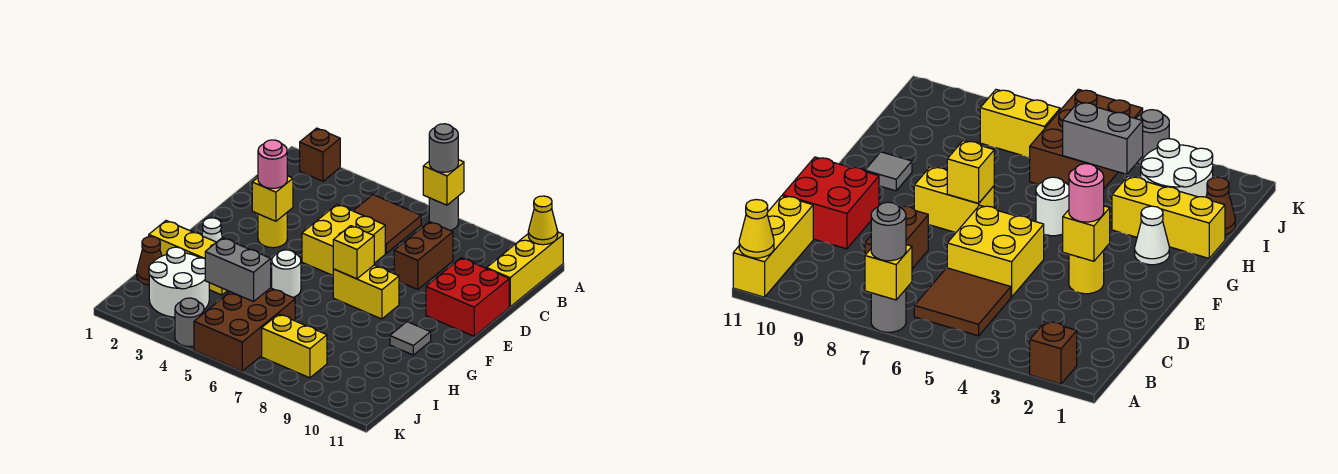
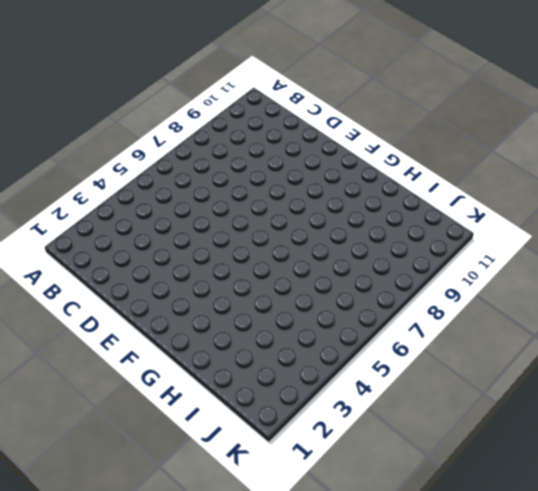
none -> brown 1x1 brick [300,128,340,181]
none -> grey 1x1 round brick [429,197,458,230]
none -> yellow 1x3 brick [487,232,563,307]

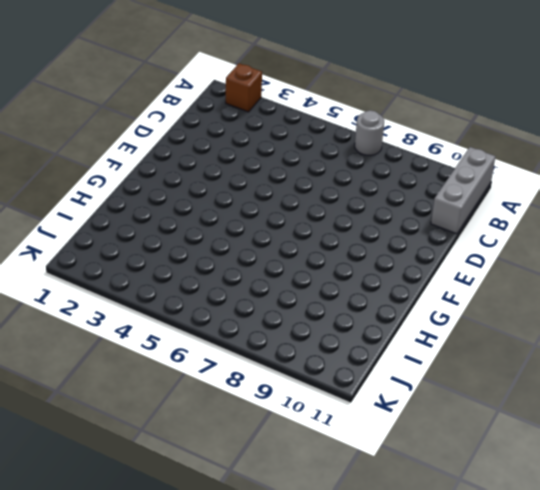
grey 1x3 brick [431,147,495,234] -> yellow 1x3 brick [487,232,563,307]
none -> brown 2x2 tile [353,195,421,253]
none -> brown 1x2 brick [394,222,453,290]
none -> yellow 2x2 brick [302,204,385,275]

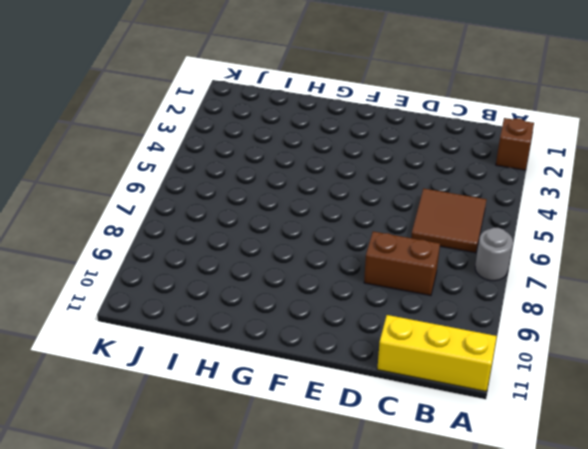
none -> yellow 2x2 brick [302,204,385,275]
none -> red 2x2 brick [426,258,509,336]
none -> yellow 1x1 round brick [258,213,287,248]

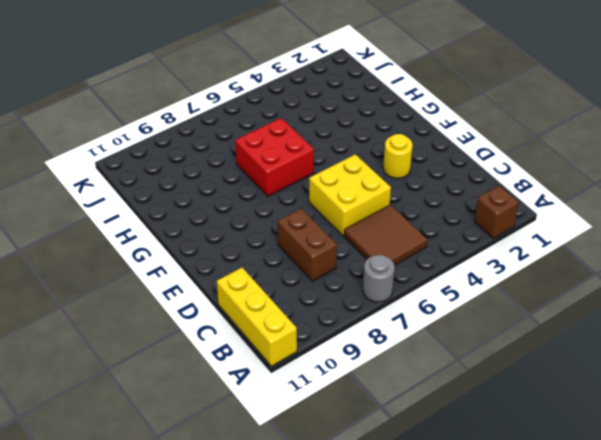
red 2x2 brick [235,118,314,196] -> red 2x2 brick moved to [426,258,509,336]
none -> yellow 1x2 brick [333,265,399,319]
none -> white 1x1 cone [202,218,223,242]
none -> white 1x1 round brick [272,250,301,297]

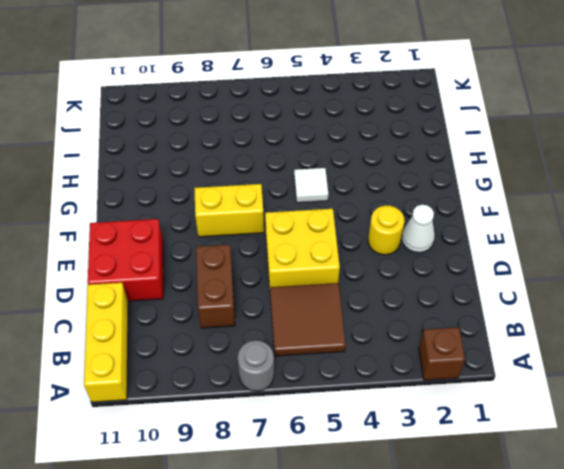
white 1x1 cone [402,205,435,253] -> white 1x1 cone moved to [202,218,223,242]
white 1x1 tile [294,168,328,203] -> white 1x1 round brick [272,250,301,297]
none -> grey 1x1 tile [390,322,431,355]
none -> yellow 1x3 brick [149,221,227,295]
none -> brown 1x1 cone [137,237,162,285]

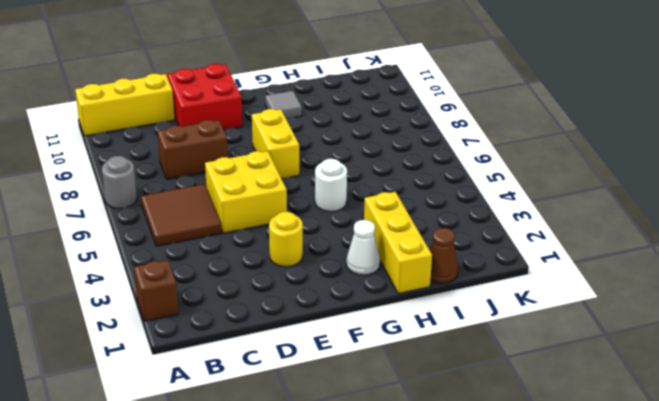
none -> white 2x2 round brick [149,247,209,317]
none -> brown 2x3 brick [194,288,295,371]
none -> yellow 1x2 brick [262,314,327,378]

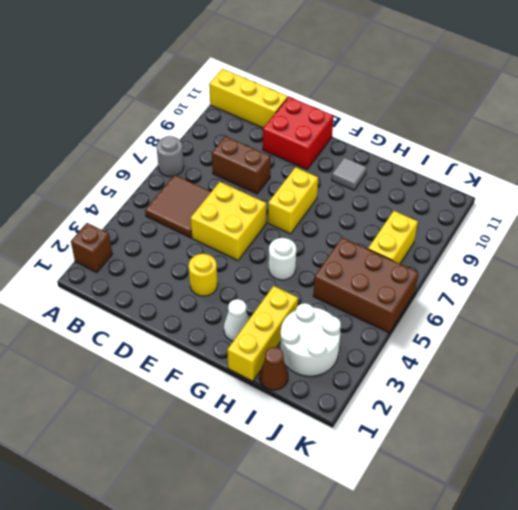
none -> grey 1x1 round brick [175,298,204,347]
none -> yellow 1x1 brick [423,160,464,205]
none -> yellow 1x1 cone [528,196,558,245]

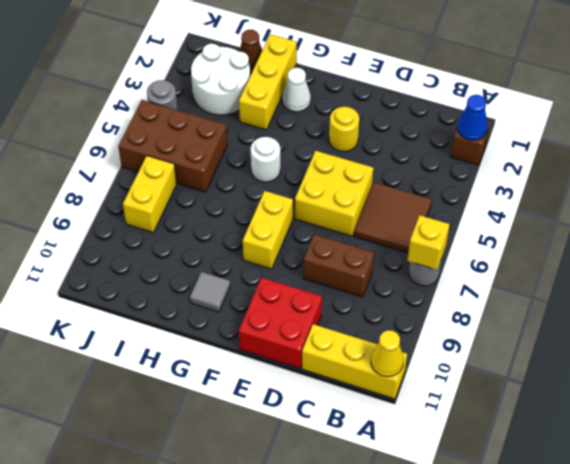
blue 1x1 cone [458,95,488,140] -> none
none -> yellow 1x1 brick [252,176,293,221]
none -> yellow 1x1 brick [333,226,374,279]
none -> grey 1x2 brick [205,238,271,302]

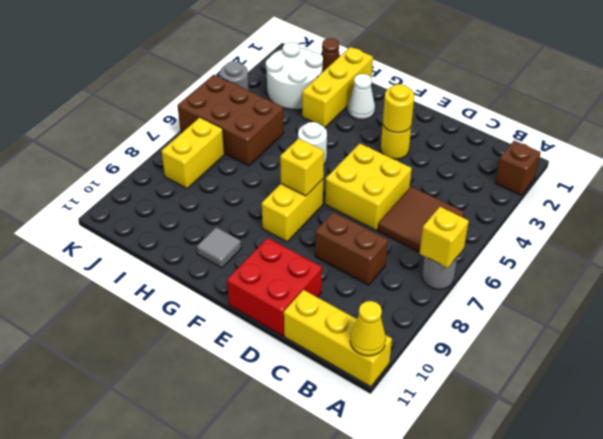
yellow 1x1 round brick [383,84,415,133] -> yellow 1x1 brick [252,176,293,221]
none -> grey 1x2 brick [205,238,271,302]
none -> grey 1x1 round brick [429,124,458,172]
none -> pink 1x1 round brick [258,140,287,188]

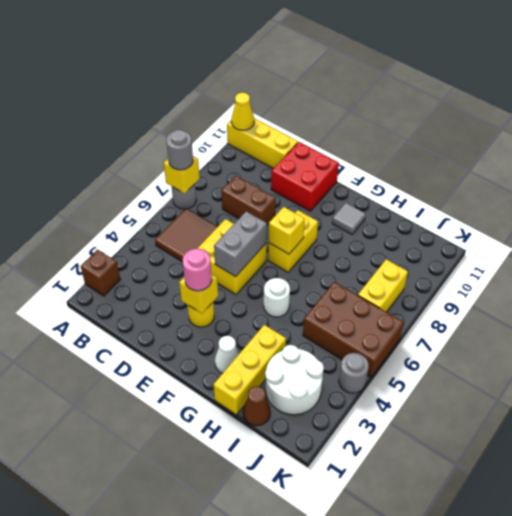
grey 1x2 brick [214,211,267,277] -> grey 1x2 brick moved to [205,238,271,302]

